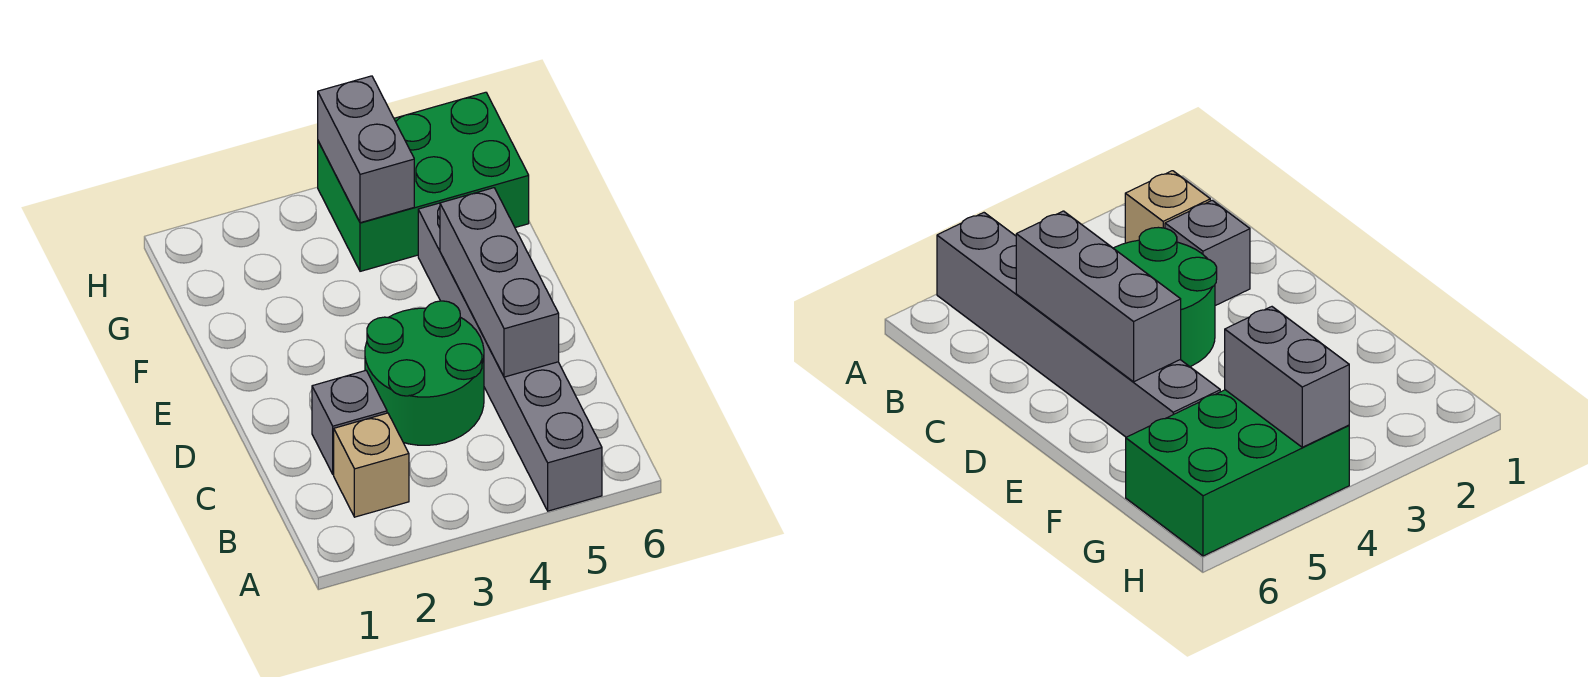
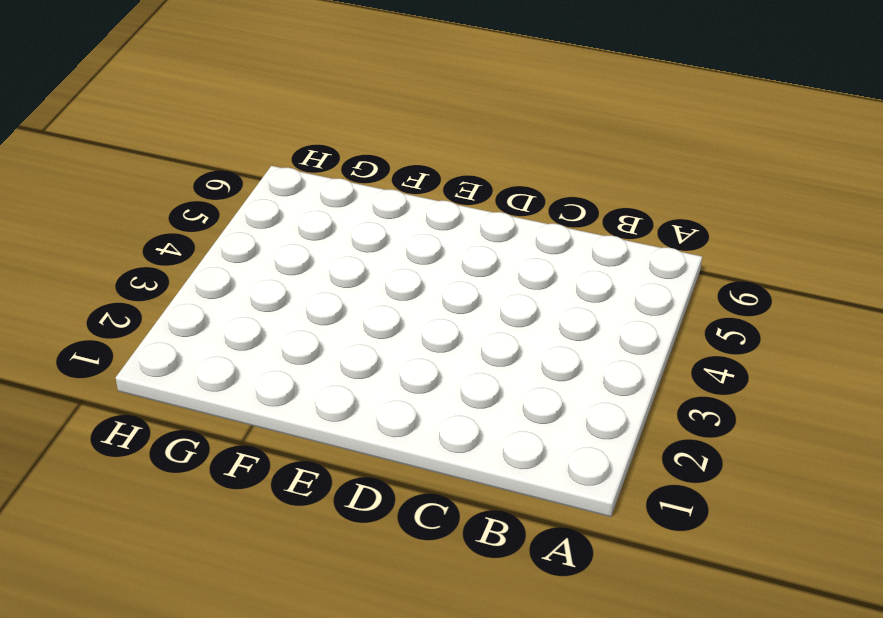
none -> grey 1x6 brick [418,203,602,511]
none -> tan 1x1 brick [334,413,409,517]

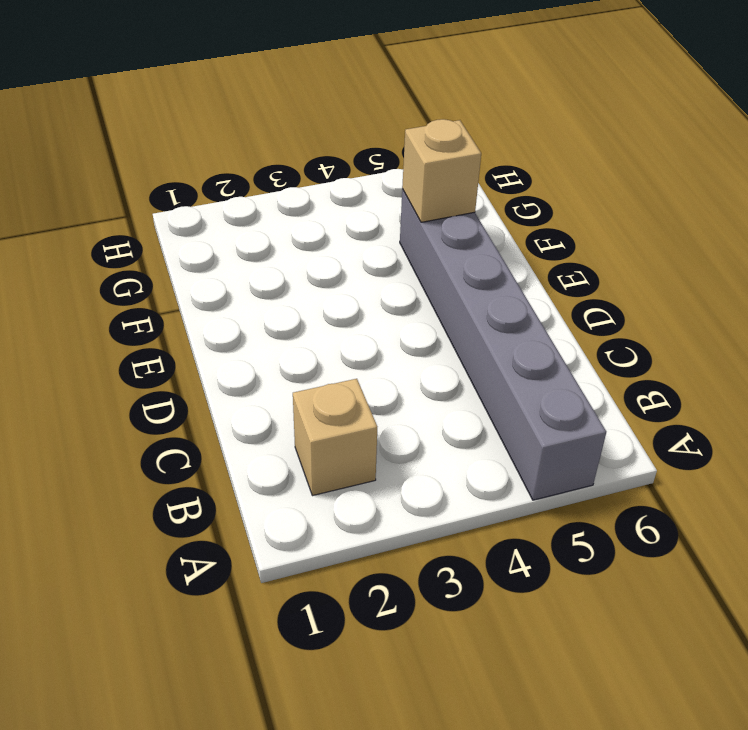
tan 1x1 brick [402,119,481,222] -> none
none -> grey 1x1 brick [312,371,387,474]
none -> green 2x2 round brick [365,301,484,445]

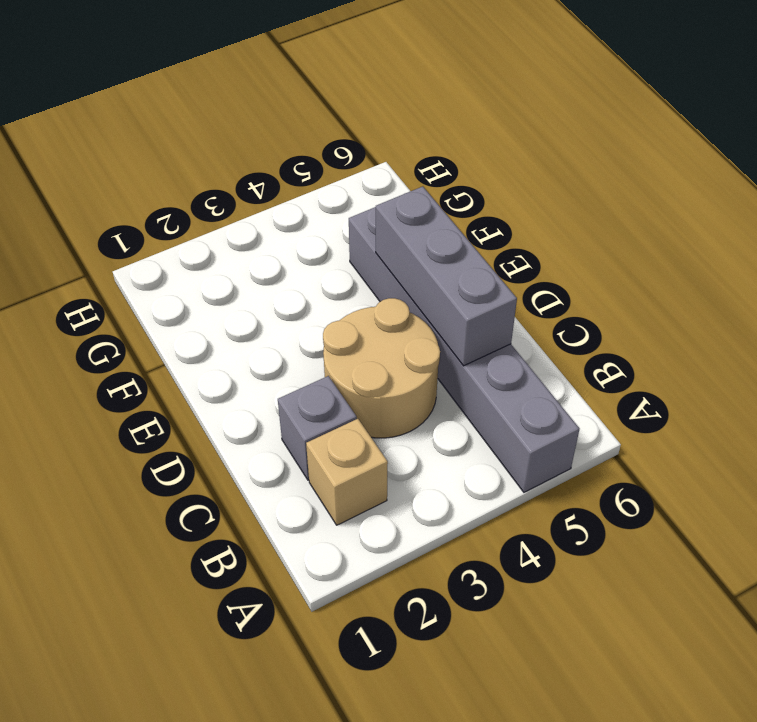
tan 2x2 round brick [323,298,440,438] -> green 2x2 round brick [365,301,484,445]
none -> green 2x3 brick [318,92,529,271]
none -> grey 1x2 brick [318,76,414,223]

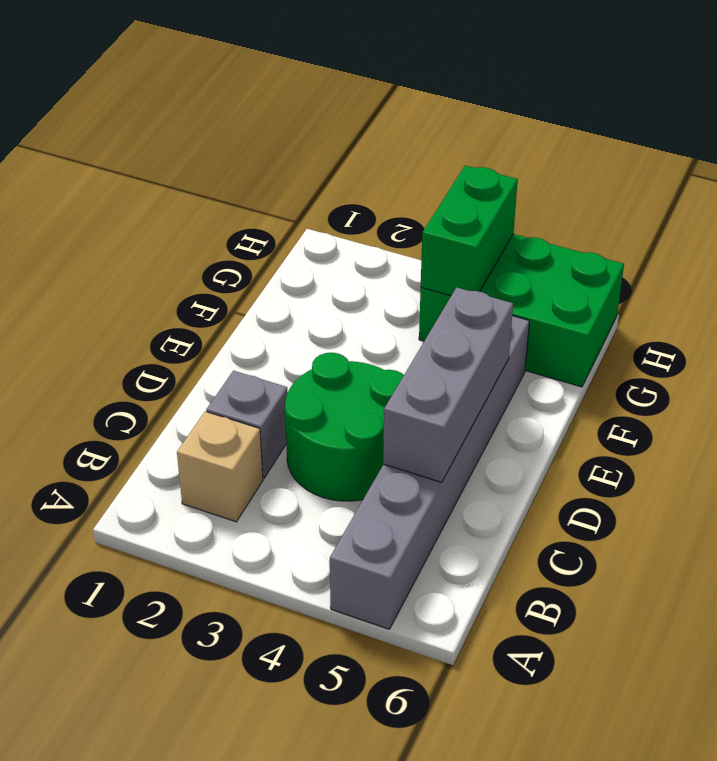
green 1x2 brick [421,165,518,296] -> grey 1x2 brick [318,76,414,223]

